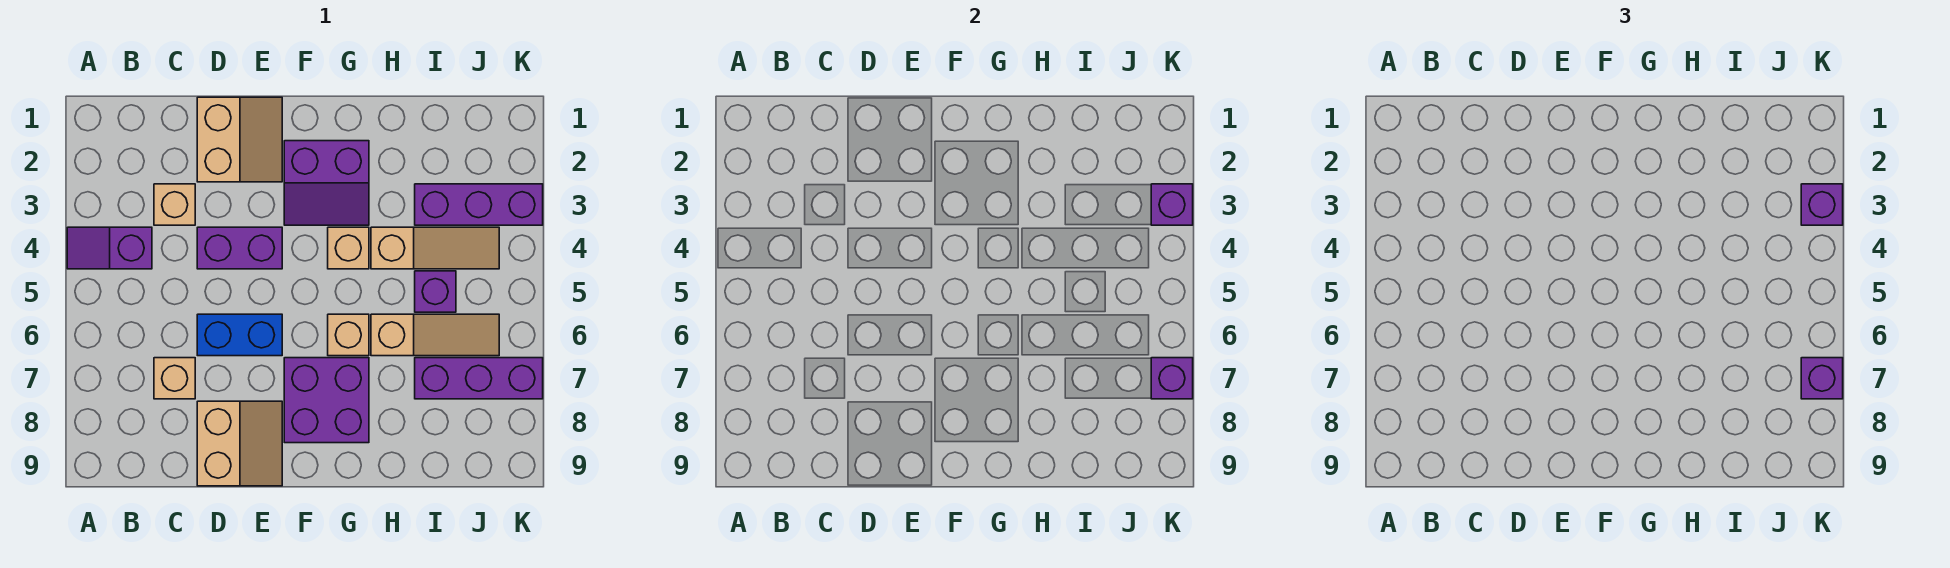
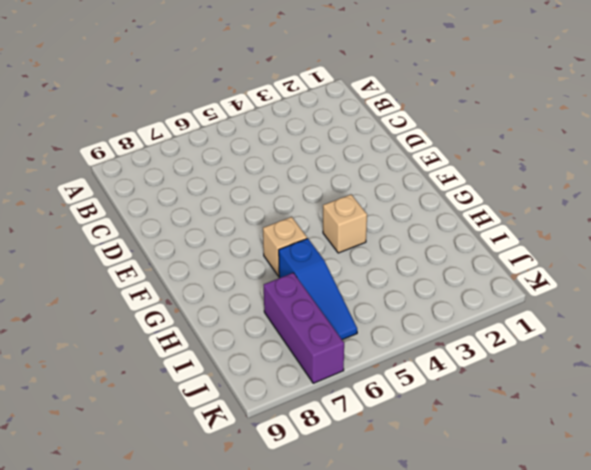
blue 1x3 slope [279,238,357,340] -> tan 1x3 slope [371,314,499,356]
none -> purple 1x2 slope [67,227,152,269]
none -> tan 1x1 brick [154,184,195,225]
none -> tan 1x1 brick [154,358,195,399]

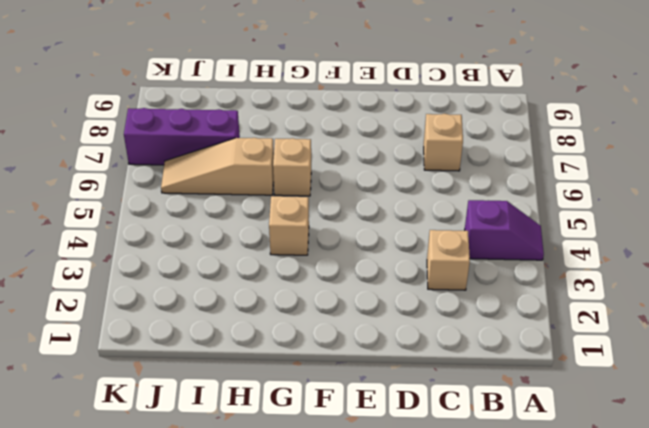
none -> tan 2x2 slope [197,97,282,182]
none -> purple 1x2 brick [197,227,282,269]
none -> blue 1x2 brick [197,314,282,356]

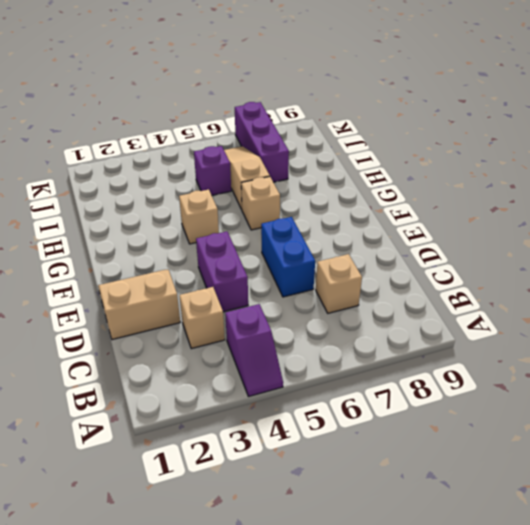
none -> tan 2x2 slope [197,401,282,486]
none -> purple 2x2 slope [284,141,369,225]
none -> purple 2x2 brick [284,358,369,443]

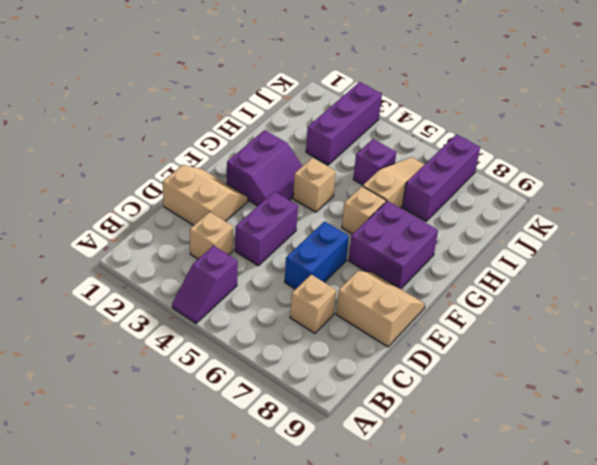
none -> tan 1x3 slope [371,227,499,269]
none -> purple 1x1 brick [1151,184,1193,225]
none -> purple 1x1 brick [1151,358,1193,399]

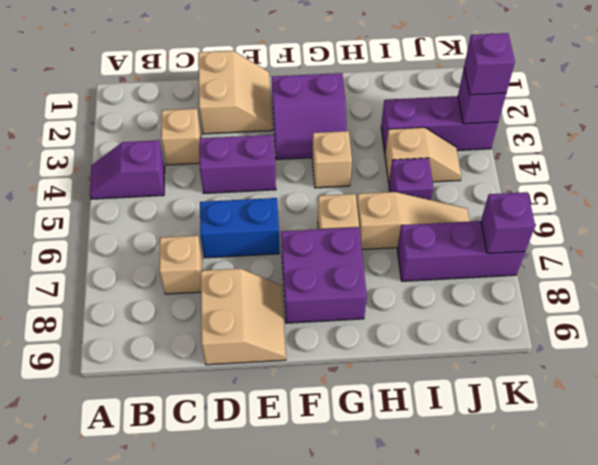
tan 1x2 slope [385,127,461,183] -> tan 1x3 slope [371,227,499,269]
none -> purple 1x1 brick [1801,358,1843,399]

